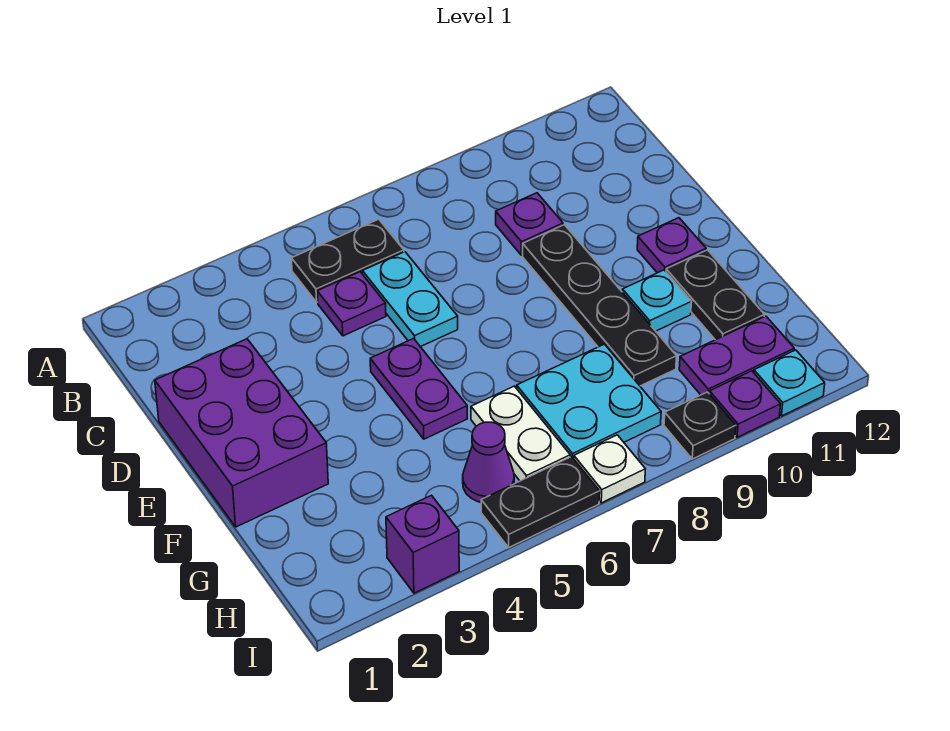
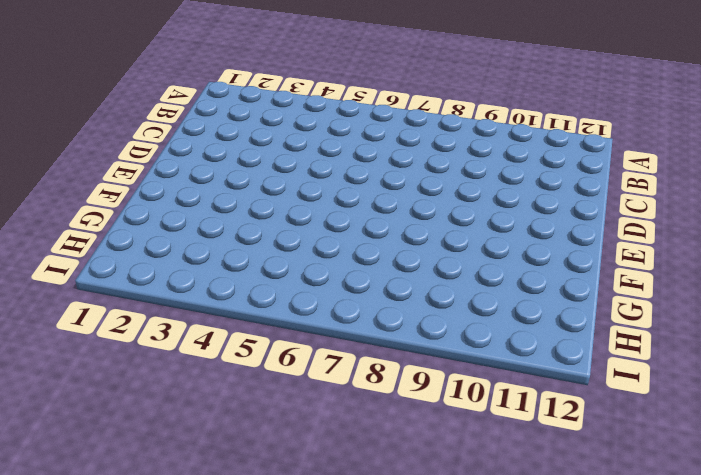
none -> black 1x2 plate [291,219,404,302]
none -> purple 1x1 plate [317,272,386,336]
none -> cyan 1x2 plate [363,252,458,347]

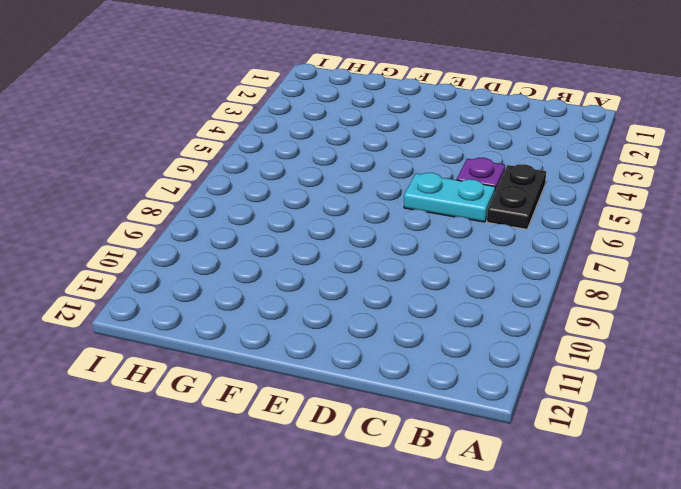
none -> purple 1x1 plate [496,193,563,255]
none -> purple 2x3 brick [155,339,328,527]
none -> black 1x4 plate [523,225,677,386]

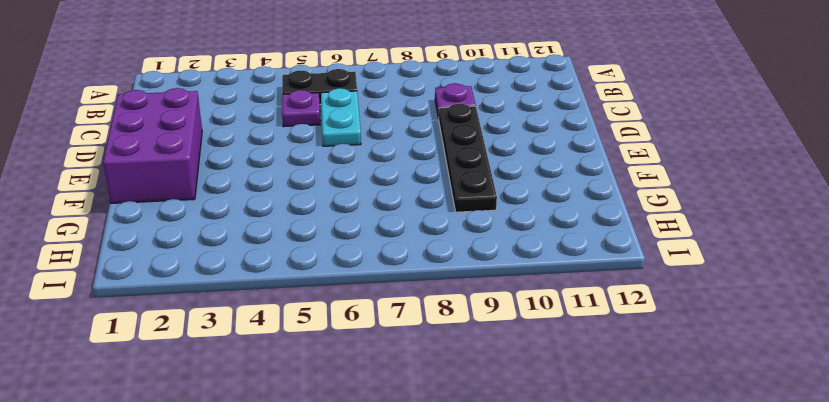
none -> purple 1x2 plate [370,339,467,439]
none -> purple 1x1 plate [637,218,706,273]
none -> cyan 1x1 plate [622,270,692,331]

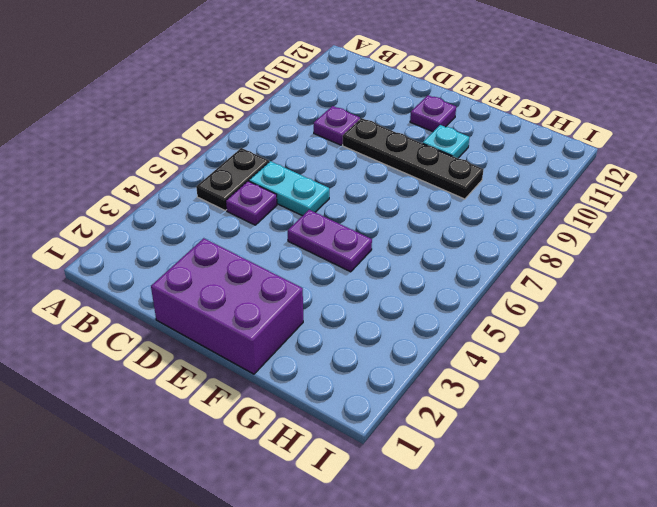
none -> black 1x2 plate [666,250,764,340]
none -> white 1x2 plate [471,386,570,481]
none -> cyan 2x2 plate [517,344,661,459]

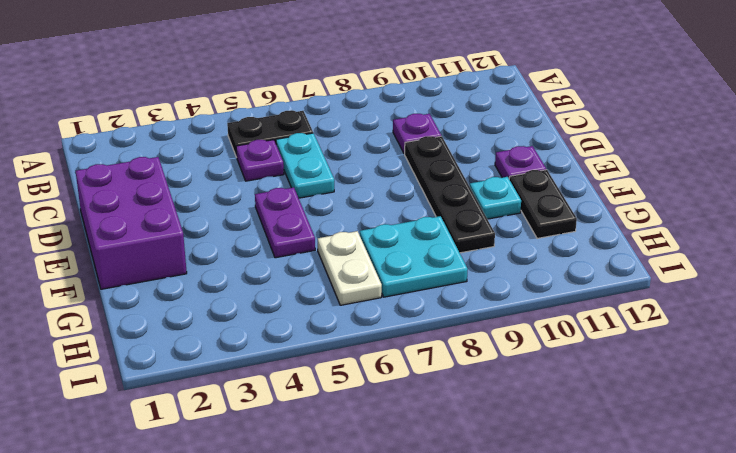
none -> purple 1x1 cone [463,422,514,502]
none -> purple 1x2 plate [679,316,794,395]
none -> purple 1x1 brick [386,495,459,593]

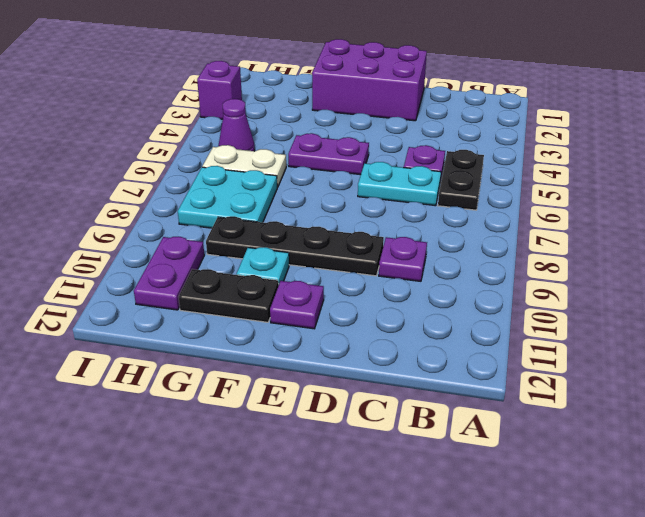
none -> black 1x2 plate [481,457,600,547]
none -> white 1x1 plate [574,435,645,503]
none -> black 1x1 plate [664,392,736,459]

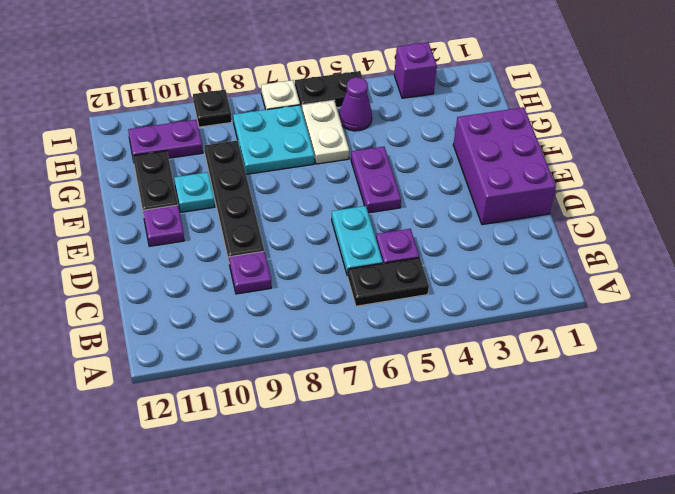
none -> purple 1x1 plate [709,371,781,437]
none -> cyan 1x1 plate [754,350,825,416]

